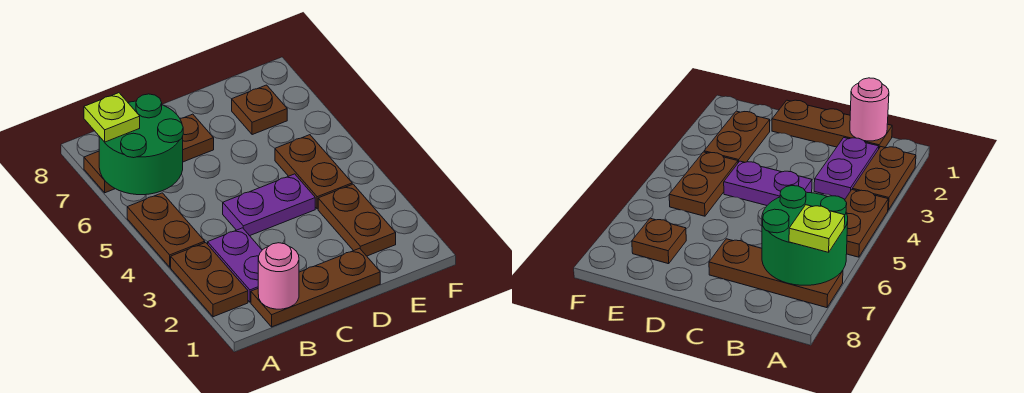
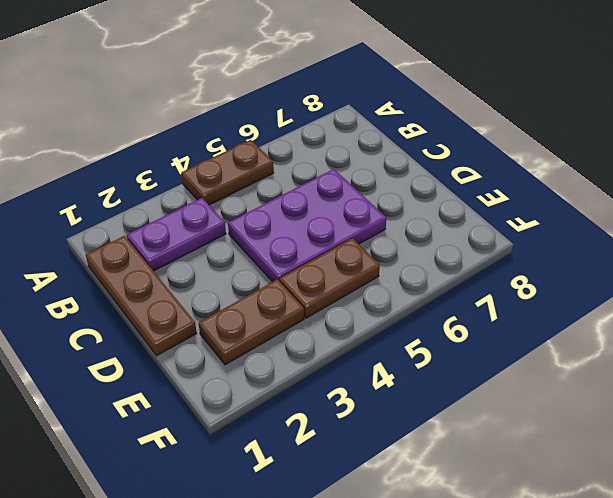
purple 2x3 plate [228,169,386,282] -> purple 1x2 plate [223,174,315,236]
none -> brown 1x2 plate [171,242,248,317]
none -> brown 1x3 plate [84,114,214,193]
none -> brown 1x1 plate [232,85,287,135]

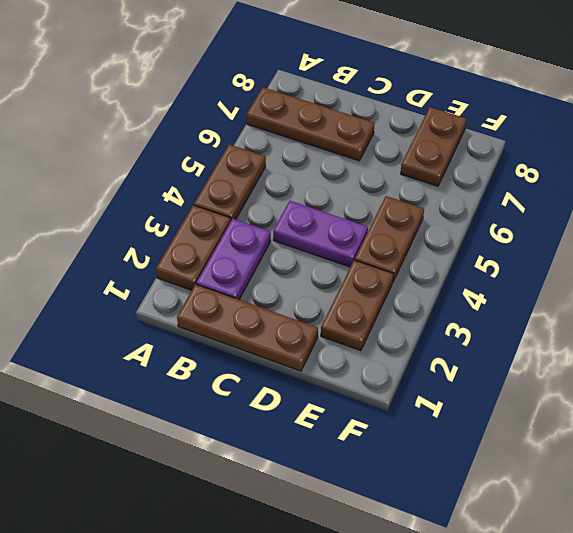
brown 1x2 plate [401,107,467,186] -> brown 1x1 plate [232,85,287,135]
none -> green 2x2 round brick [99,94,183,195]
none -> pink 1x1 round brick [258,243,299,309]
none -> lime 1x1 plate [84,93,140,142]

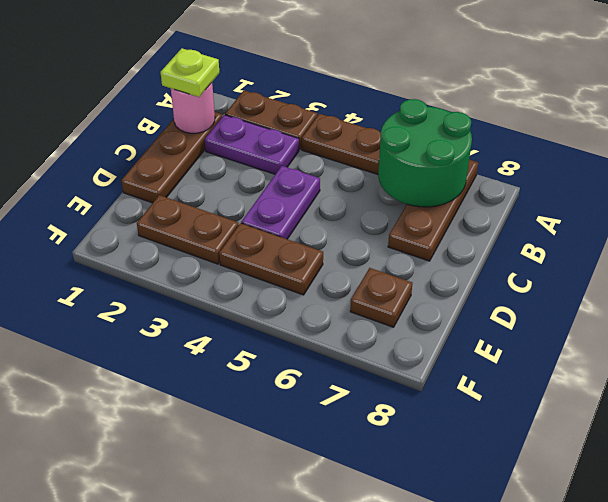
lime 1x1 plate [161,48,219,97] -> lime 1x1 plate moved to [84,93,140,142]

